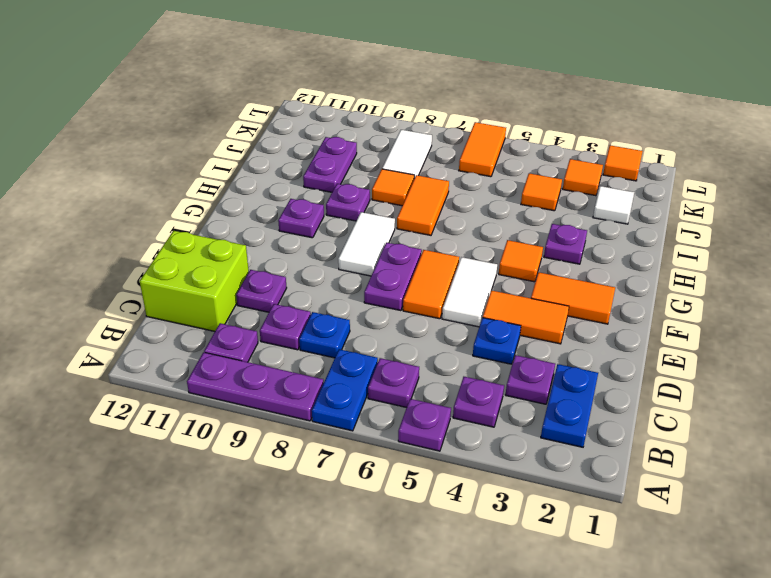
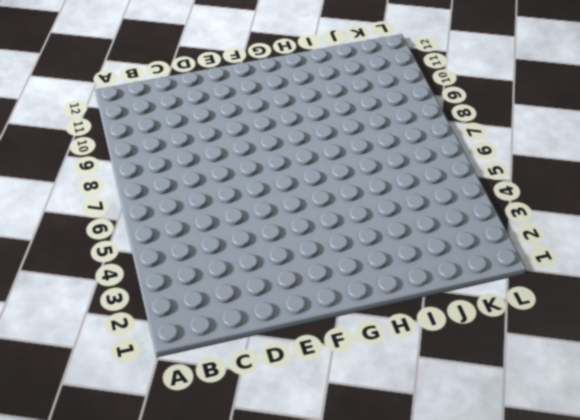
none -> purple 1x1 plate [398,399,451,451]
none -> blue 1x2 plate [312,349,378,431]
none -> purple 1x3 plate [187,352,324,421]
none -> blue 1x2 plate [541,364,598,447]

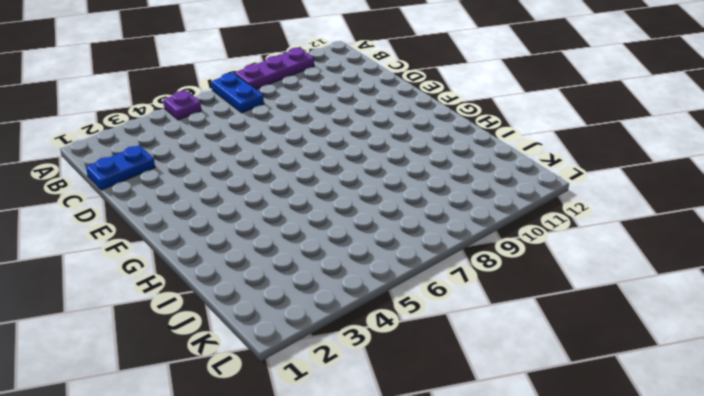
blue 1x2 plate [86,145,155,190] -> blue 1x2 plate turned to [541,364,598,447]
none -> purple 1x1 plate [453,377,504,427]
none -> purple 1x1 plate [368,358,419,408]
none -> purple 1x1 plate [204,323,258,362]
none -> purple 1x1 plate [506,355,555,404]

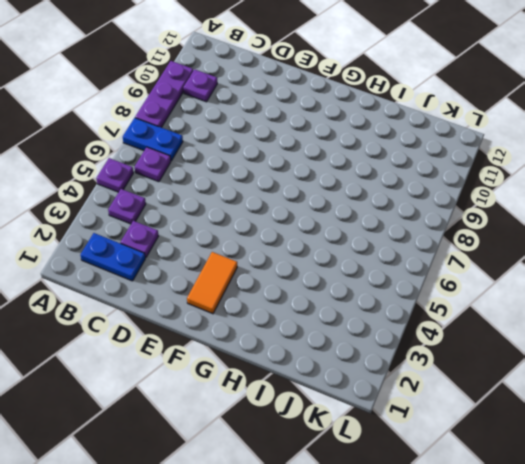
none -> blue 1x1 plate [299,312,350,358]
none -> purple 1x1 plate [260,304,311,350]
none -> lime 2x2 brick [140,231,249,332]
none -> blue 1x1 plate [473,318,521,364]

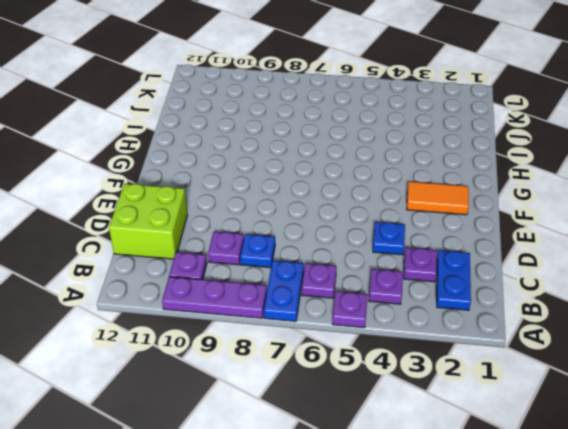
none -> purple 1x1 plate [236,270,287,312]
none -> orange 1x2 tile [483,290,569,344]
none -> white 1x2 tile [442,257,497,327]
none -> orange 1x2 tile [403,250,459,319]

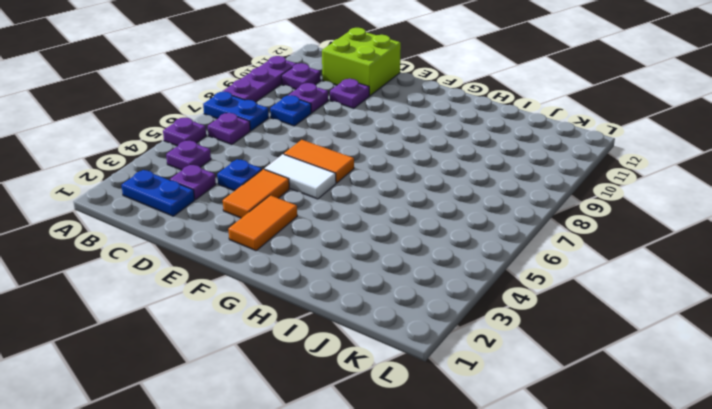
none -> purple 1x2 plate [364,243,422,311]
none -> white 1x2 tile [338,212,395,276]
none -> orange 1x1 tile [499,240,543,282]
none -> purple 1x1 plate [278,199,324,238]

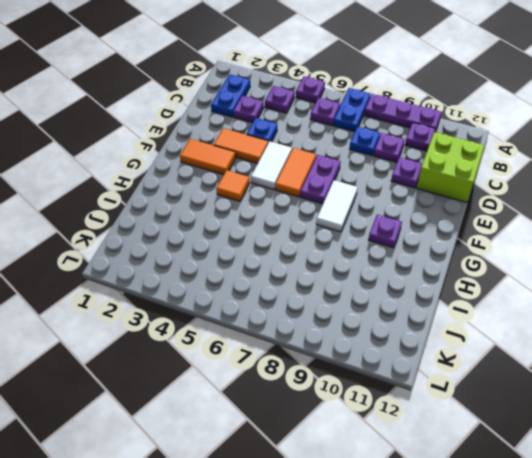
none -> purple 1x1 plate [544,224,587,264]
none -> orange 1x2 tile [397,175,449,235]
none -> purple 1x1 plate [326,184,370,221]
none -> orange 1x1 tile [372,169,414,206]

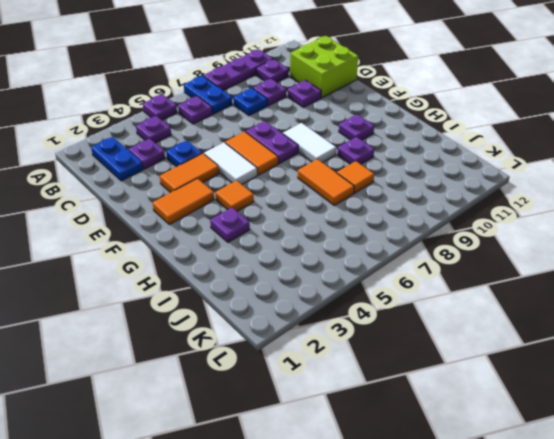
none -> purple 1x2 plate [303,137,357,192]
none -> white 1x1 tile [593,186,634,224]
none -> orange 1x1 tile [521,173,562,211]
none -> white 1x2 tile [382,130,432,178]

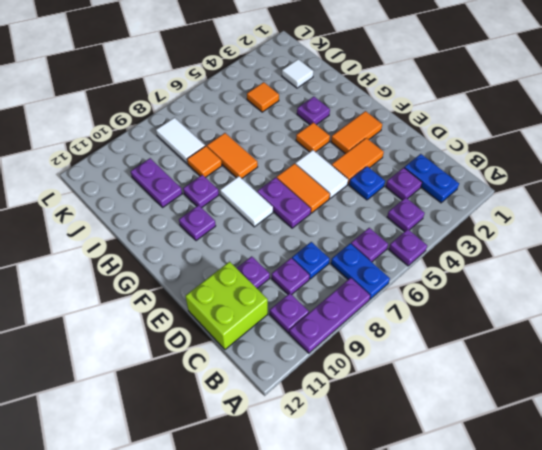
none -> orange 1x1 tile [563,159,603,196]
none -> orange 1x2 tile [459,122,506,177]
none -> orange 1x1 tile [603,145,643,181]

